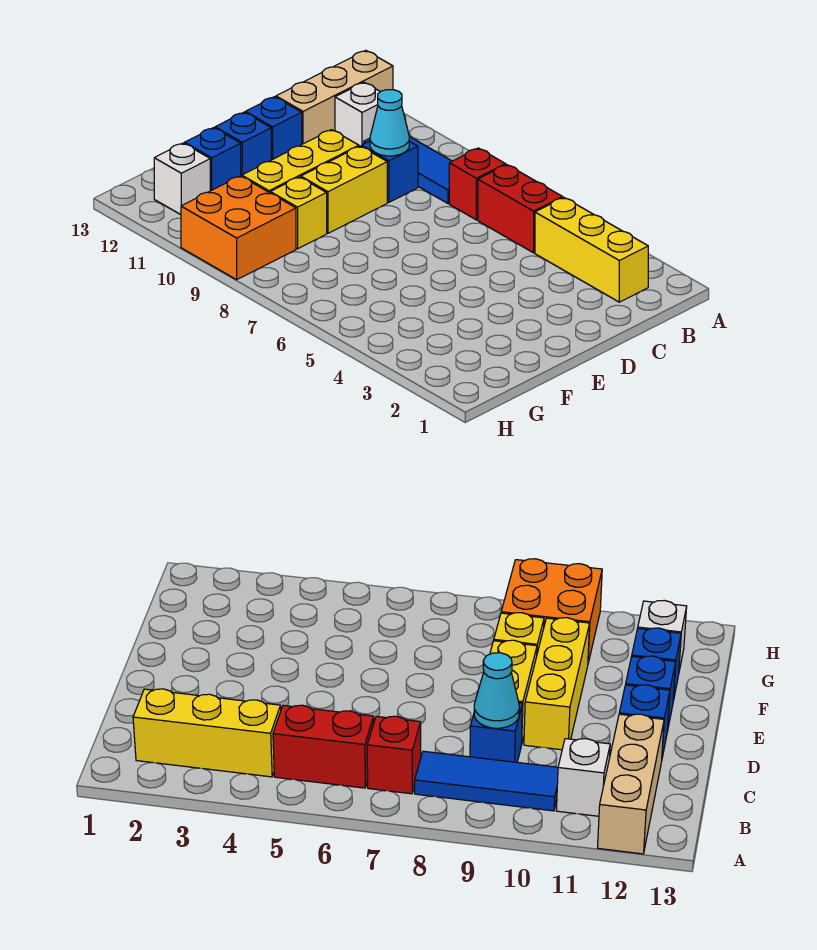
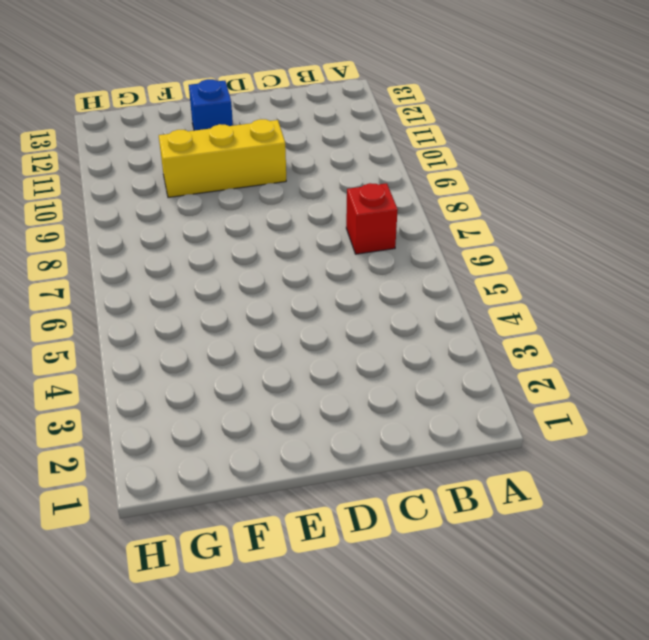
none -> tan 1x3 brick [276,50,393,144]
none -> yellow 1x3 brick [535,198,648,302]
none -> red 1x2 brick [478,165,563,253]

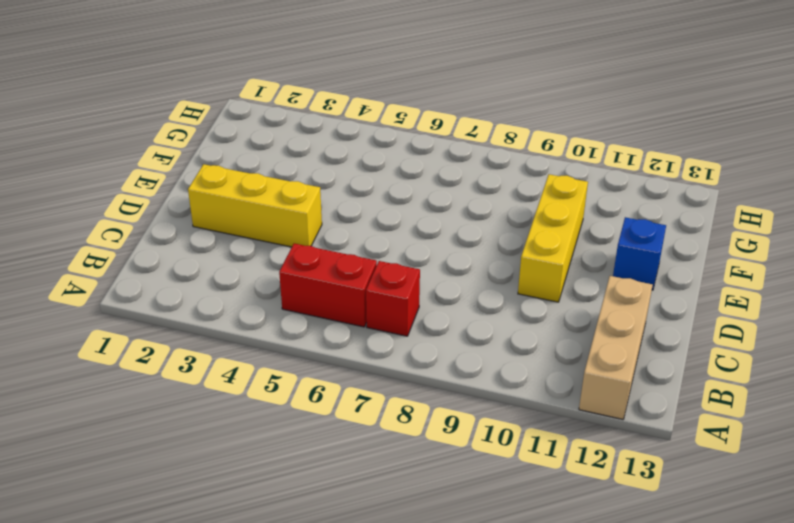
yellow 1x3 brick [188,164,322,247] -> yellow 1x3 brick moved to [535,198,648,302]
none -> blue 1x3 tile [364,137,452,203]
none -> white 1x1 brick [335,82,380,147]
none -> blue 1x1 brick [362,141,418,202]

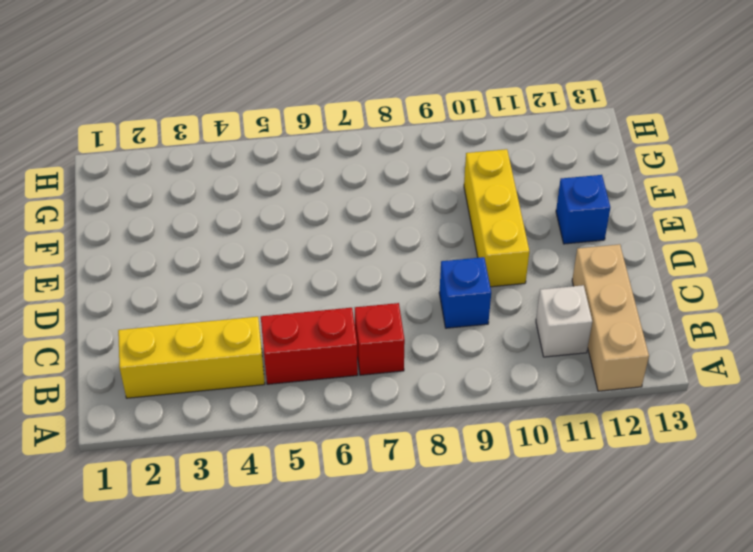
none -> blue 1x3 tile [364,137,452,203]
none -> yellow 1x2 brick [301,146,387,233]
none -> blue 1x1 brick [245,97,302,160]

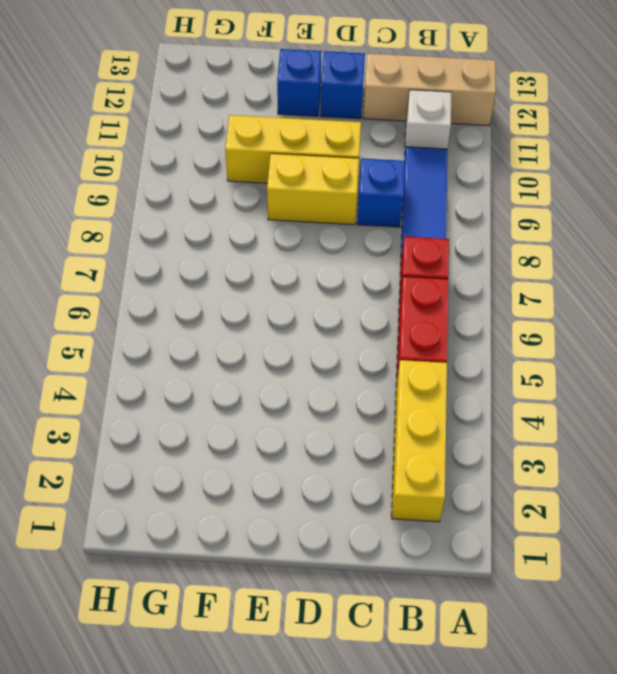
none -> yellow 1x1 brick [270,177,327,249]
none -> blue 1x1 brick [185,128,241,191]
none -> orange 2x2 brick [181,176,296,280]

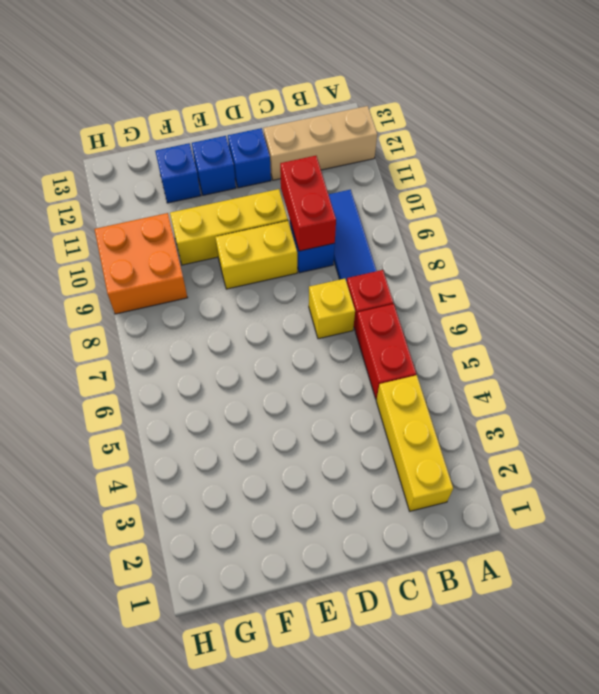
yellow 1x1 brick [309,279,355,339] -> yellow 1x1 brick moved to [270,177,327,249]
red 1x2 brick [280,156,336,251] -> cyan 1x1 cone [370,90,409,156]
none -> white 1x1 brick [335,82,380,147]
none -> white 1x1 brick [154,143,210,215]

